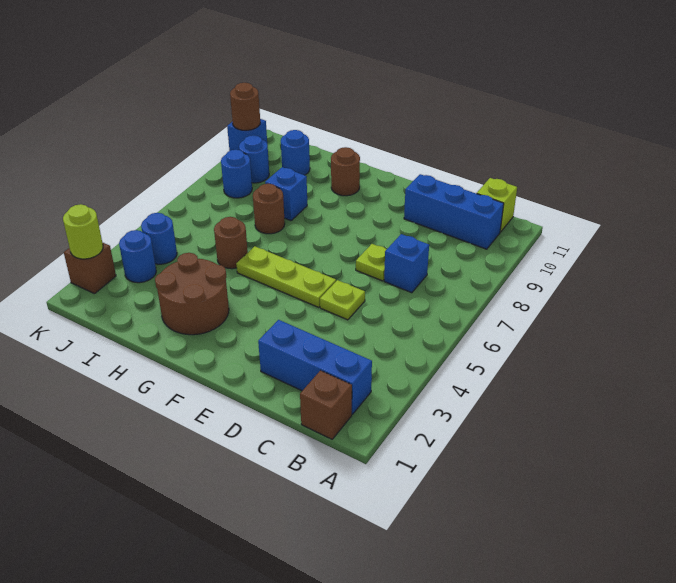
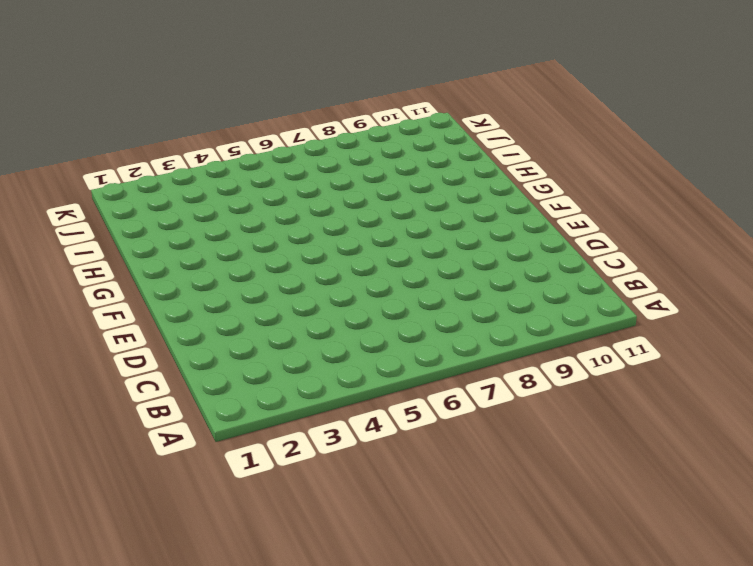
none -> brown 1x1 brick [300,371,352,439]
none -> blue 1x3 brick [258,320,372,414]
none -> blue 1x3 brick [404,174,504,249]

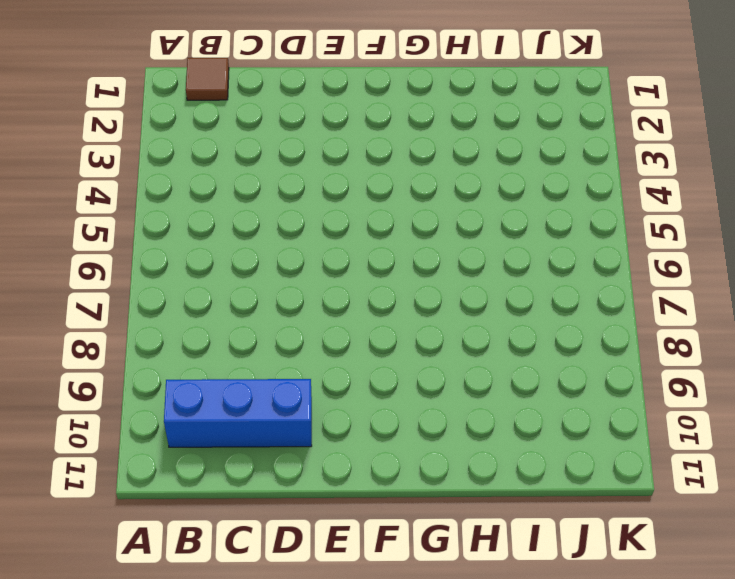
brown 1x1 tile [186,58,229,100] -> brown 1x1 brick [300,371,352,439]
none -> blue 1x3 brick [258,320,372,414]
none -> lime 1x1 brick [477,178,517,232]
none -> blue 1x1 brick [384,234,429,293]

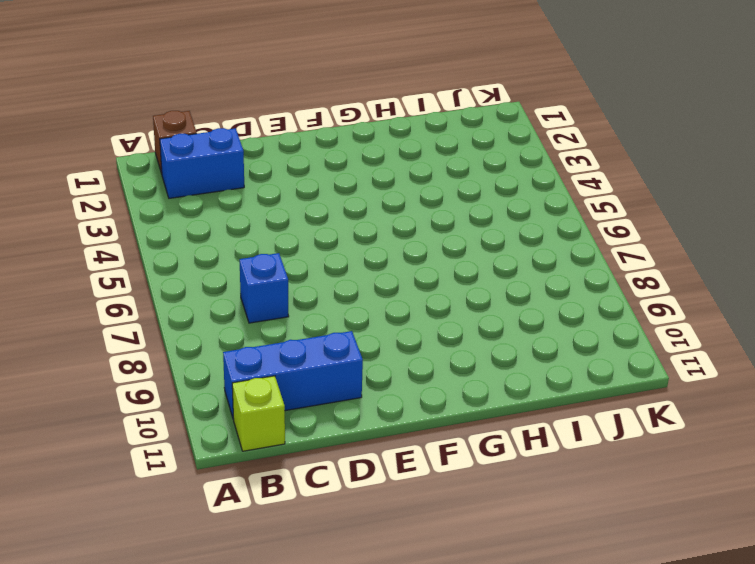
blue 1x2 brick [160,128,244,198] -> blue 1x3 brick [258,320,372,414]
none -> lime 1x1 plate [320,280,365,320]
none -> lime 1x1 plate [356,244,386,281]
none -> lime 1x3 plate [236,246,336,307]

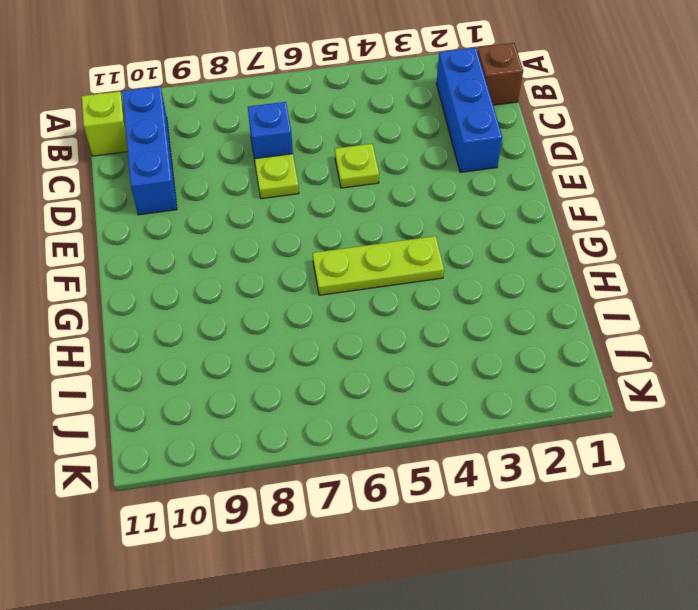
lime 1x3 plate [313,236,444,295] -> lime 1x3 plate turned to [236,246,336,307]
none -> brown 2x2 round brick [155,253,229,335]
none -> brown 1x1 round brick [331,147,360,196]
none -> brown 1x1 round brick [214,217,248,269]

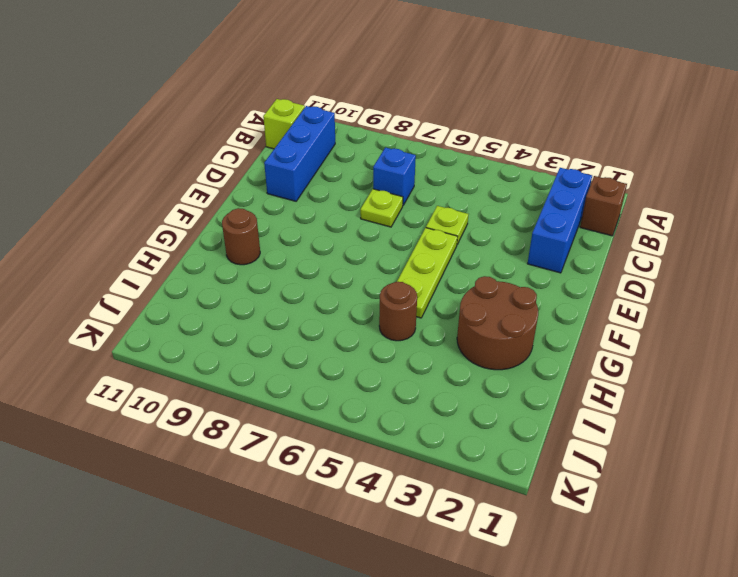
none -> brown 1x1 round brick [253,184,285,234]
none -> blue 1x1 brick [265,167,307,221]
none -> blue 1x1 round brick [281,130,310,175]

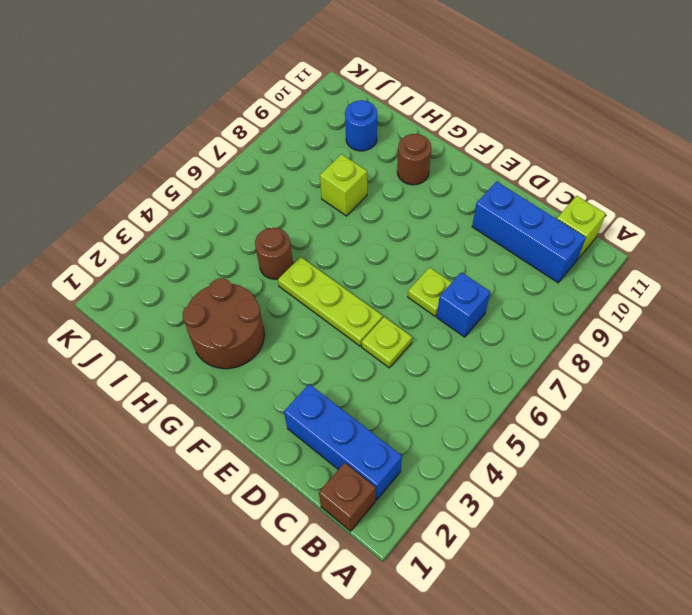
lime 1x1 brick [320,154,367,216] -> blue 1x1 brick [265,167,307,221]
none -> brown 1x1 round brick [253,184,285,234]
none -> blue 1x1 round brick [119,230,156,283]
none -> blue 1x1 round brick [141,213,177,264]

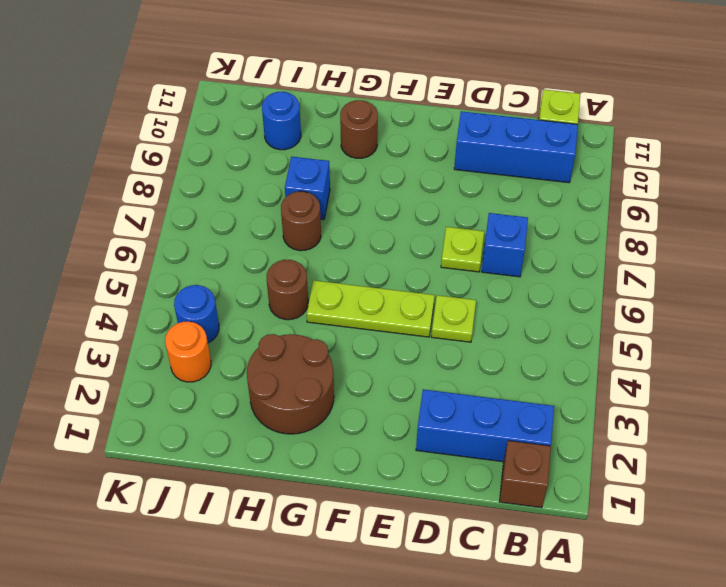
orange 1x1 round brick [165,322,211,382] -> blue 1x1 round brick [119,230,156,283]
none -> blue 1x1 round brick [221,150,252,198]
none -> blue 1x1 round brick [239,135,269,183]
none -> brown 1x1 brick [64,242,116,294]

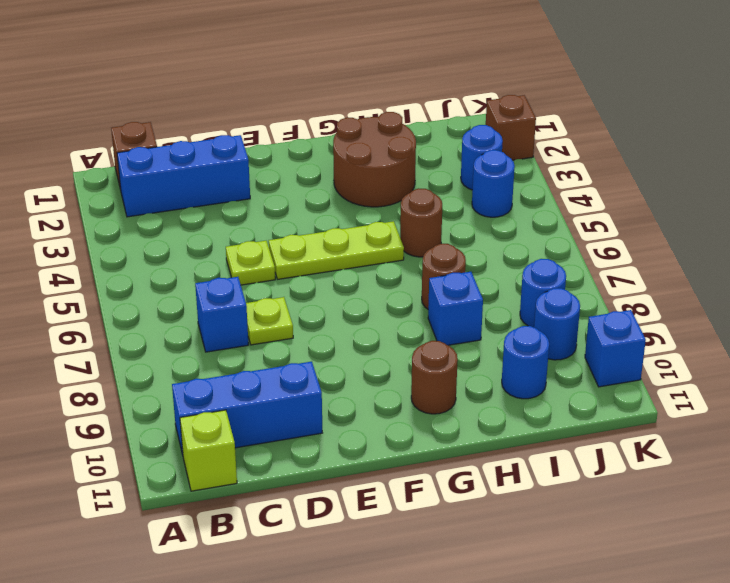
none -> lime 1x1 round brick [63,204,103,259]
none -> brown 1x1 round brick [230,83,260,130]

